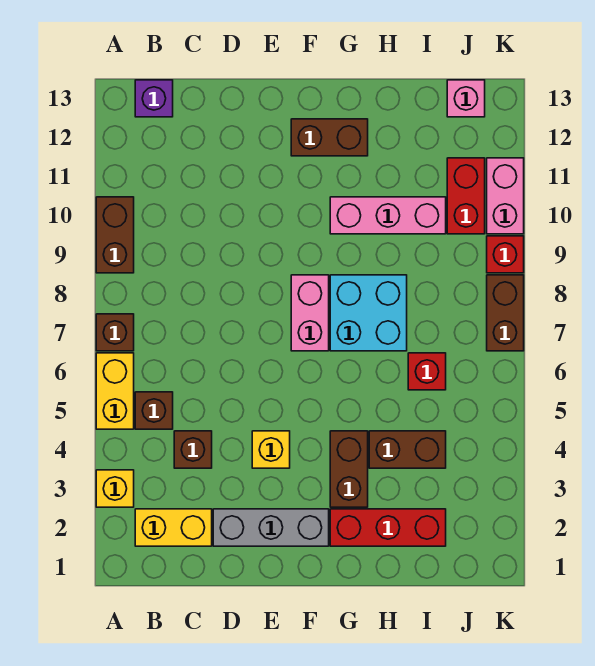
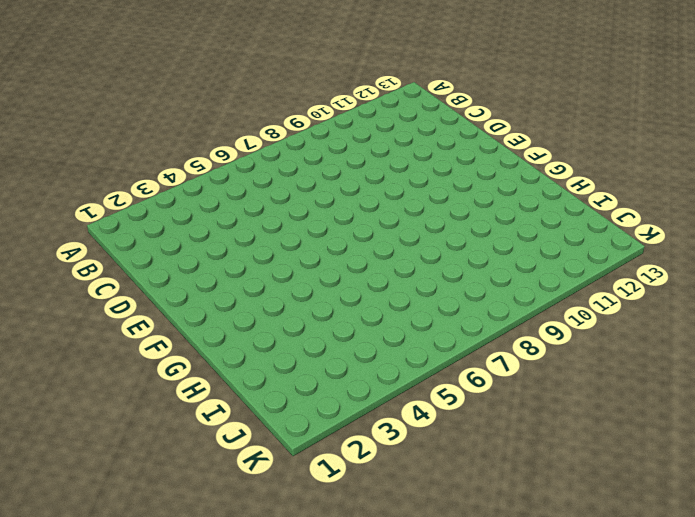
none -> yellow 1x1 brick [96,470,134,507]
none -> yellow 1x2 brick [96,353,134,429]
none -> brown 1x1 brick [96,314,134,351]

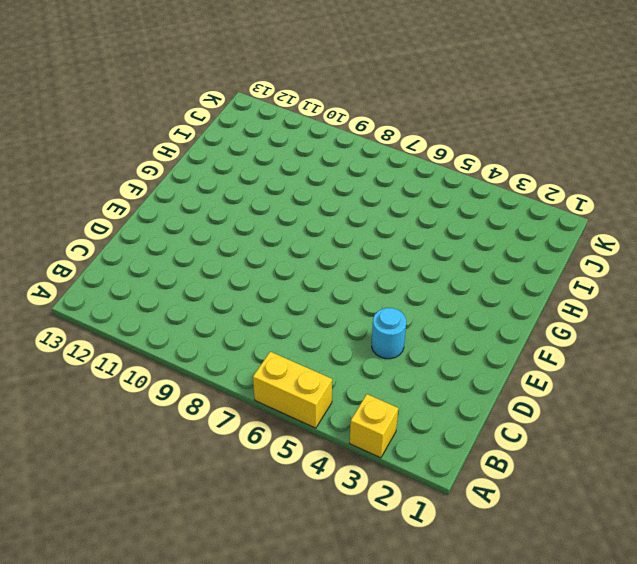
cyan 1x1 round brick [372,308,406,359] -> none
none -> brown 1x1 brick [96,314,134,351]
none -> brown 1x2 brick [96,197,134,273]
none -> yellow 1x2 brick [135,509,212,546]

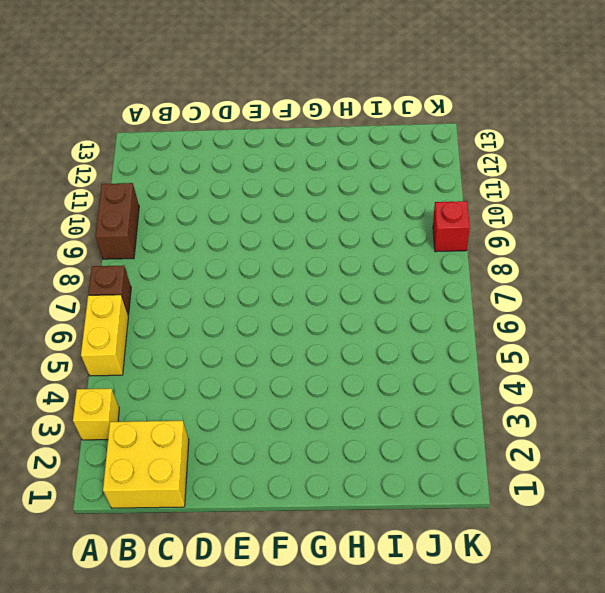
yellow 2x2 brick [103,421,189,508] -> yellow 1x2 brick [135,509,212,546]
none -> brown 1x1 brick [135,392,173,429]
none -> purple 1x1 brick [135,80,173,117]
none -> brown 1x1 brick [174,431,212,468]

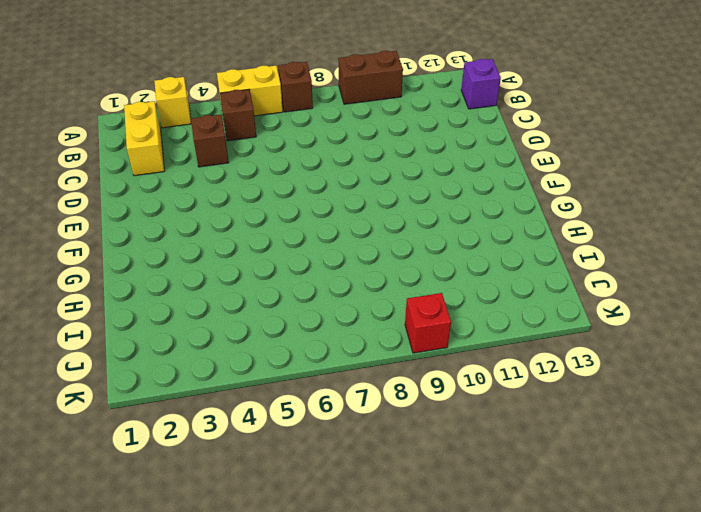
none -> grey 1x3 brick [213,509,329,546]
none -> yellow 1x1 brick [252,431,290,468]
none -> pink 1x2 brick [291,275,329,351]

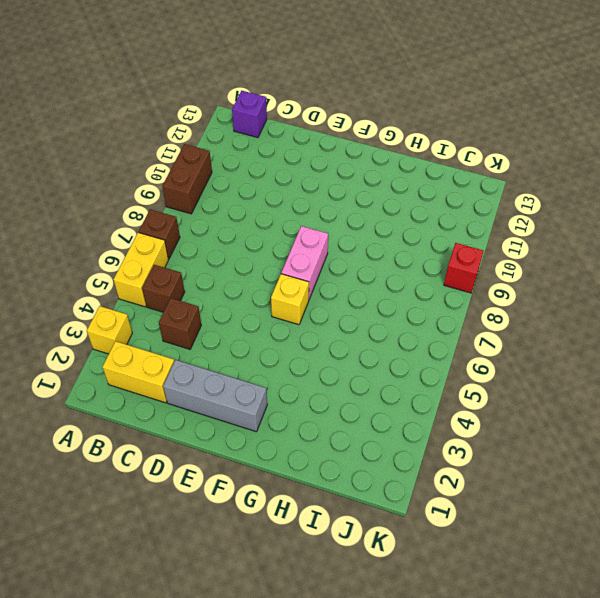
yellow 1x1 brick [271,274,309,325] -> yellow 1x1 brick moved to [252,431,290,468]
none -> brown 1x2 brick [291,119,368,156]
none -> red 1x3 brick [330,509,446,546]
none -> brown 1x2 brick [330,431,368,507]

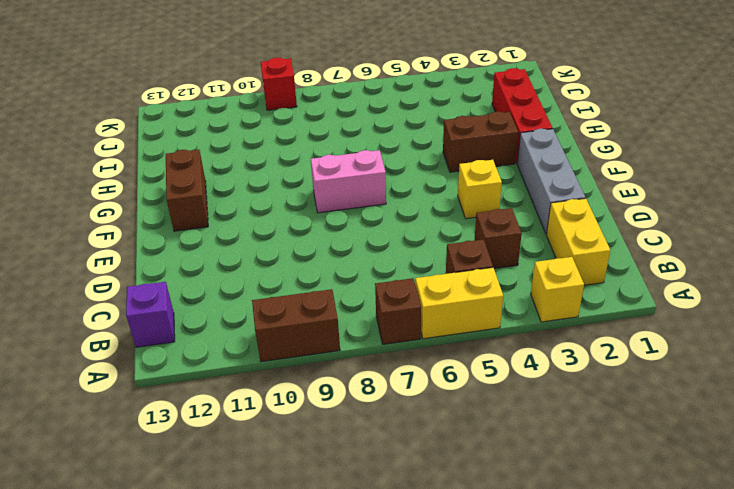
none -> cyan 2x2 brick [330,275,407,351]
none -> pink 1x3 brick [330,197,446,234]
none -> brown 1x2 brick [369,431,446,468]

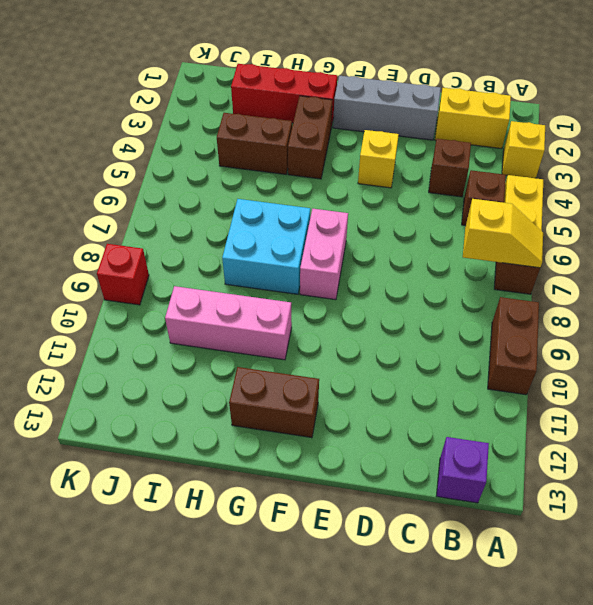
yellow 1x2 slope [463,199,543,268] -> none
none -> red 1x1 brick [408,353,446,390]
none -> red 1x2 brick [447,158,485,234]
none -> pink 1x1 brick [447,80,485,117]

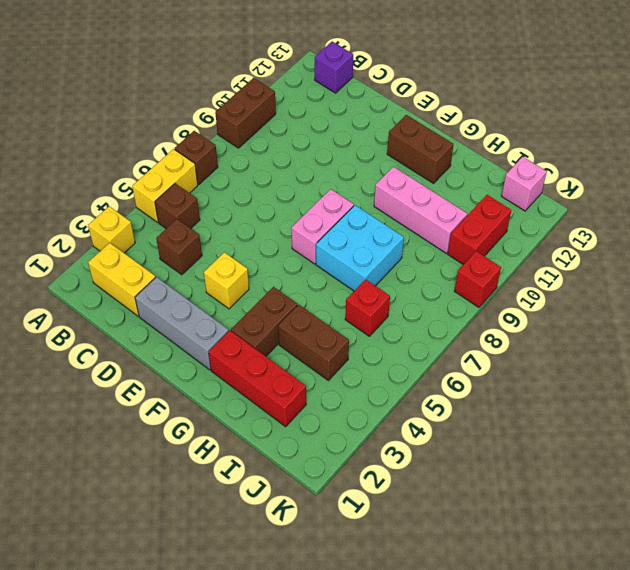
none -> brown 1x2 brick [487,275,524,351]
none -> pink 1x2 brick [487,158,524,234]

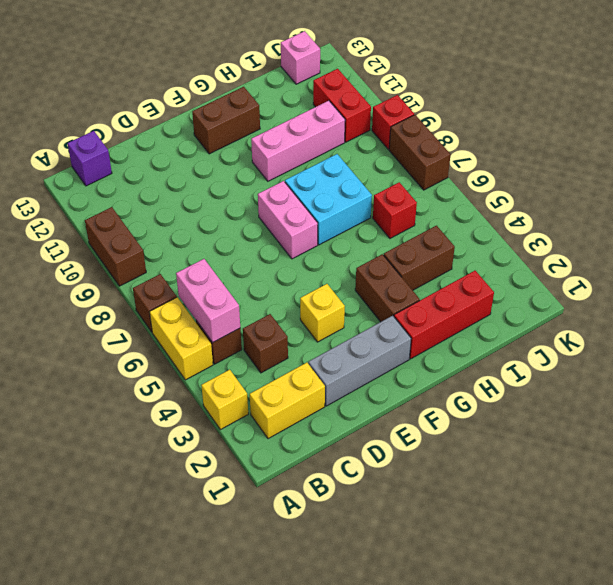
pink 1x2 brick [176,259,240,343] -> pink 1x2 brick moved to [487,158,524,234]

